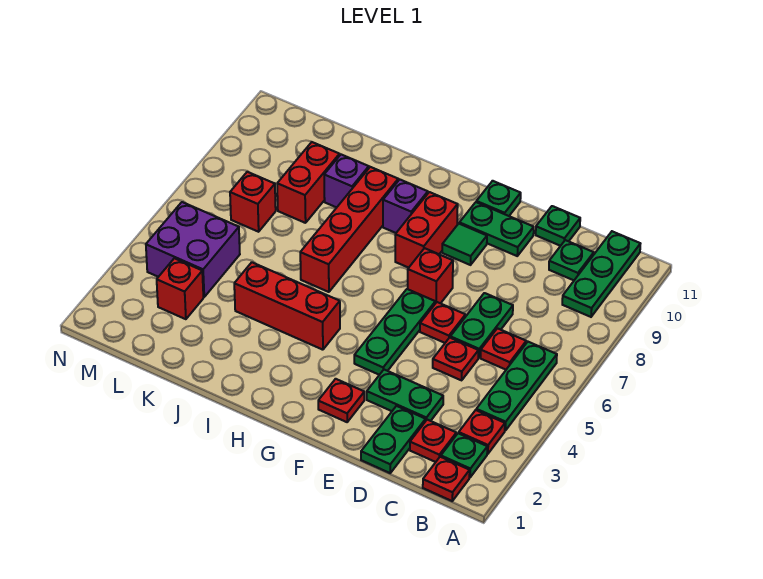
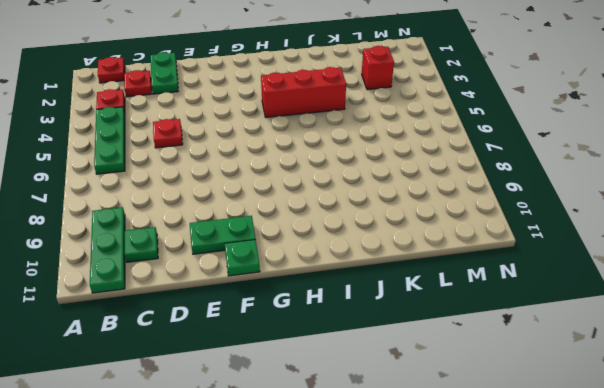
none -> green 1x1 plate [441,433,487,477]
none -> red 1x1 plate [481,328,526,370]
none -> green 1x2 plate [367,370,443,421]

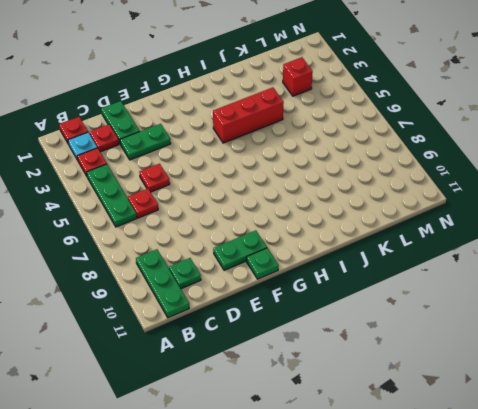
cyan 1x1 plate [68,132,97,160] -> green 1x1 plate [441,433,487,477]
none -> green 1x2 plate [450,293,513,358]
none -> green 1x1 plate [536,206,580,246]
none -> red 1x1 plate [420,302,465,343]

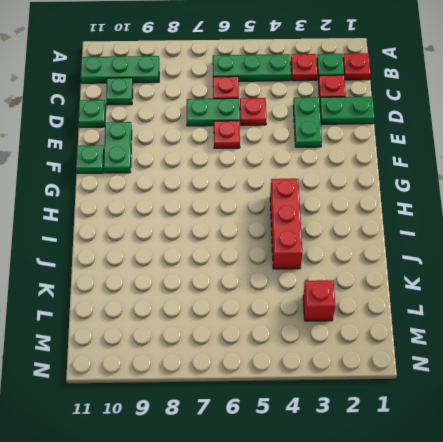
none -> red 1x1 plate [318,379,364,422]
none -> green 1x3 plate [354,289,435,375]
none -> red 1x1 brick [408,248,453,303]

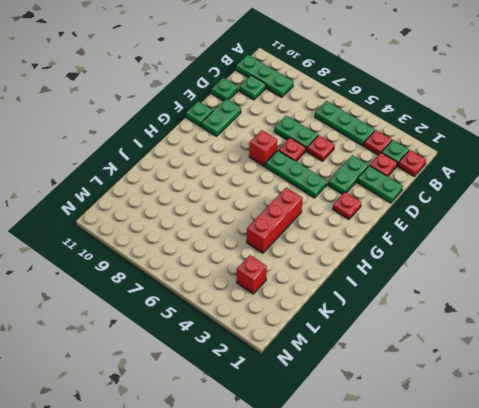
none -> red 1x1 plate [481,328,526,370]
none -> green 1x1 tile [442,224,487,265]
none -> red 1x2 brick [395,192,458,268]

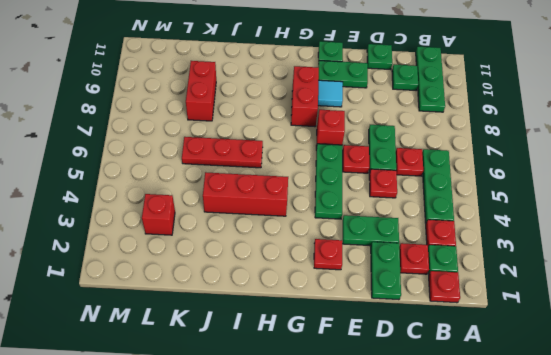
cyan 1x1 tile [318,80,343,107] -> green 1x1 tile [442,224,487,265]
red 1x3 plate [182,137,263,168] -> red 1x4 brick [300,167,398,292]
none -> purple 1x1 brick [383,179,428,233]
none -> purple 1x1 brick [324,155,369,208]
none -> purple 2x2 brick [146,202,240,297]

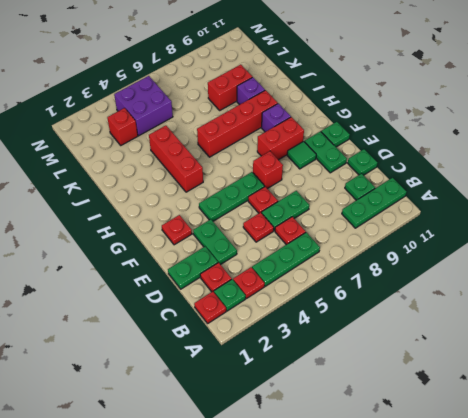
none -> red 1x1 brick [230,172,276,232]

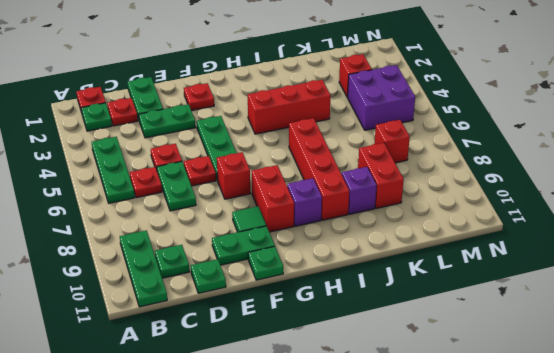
none -> red 1x1 plate [459,410,505,454]

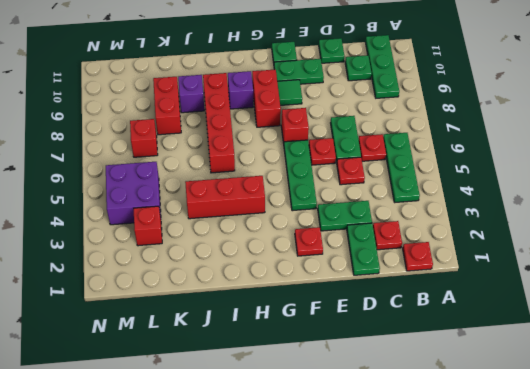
none -> green 1x1 plate [441,433,487,477]
none -> red 1x1 plate [459,410,505,454]

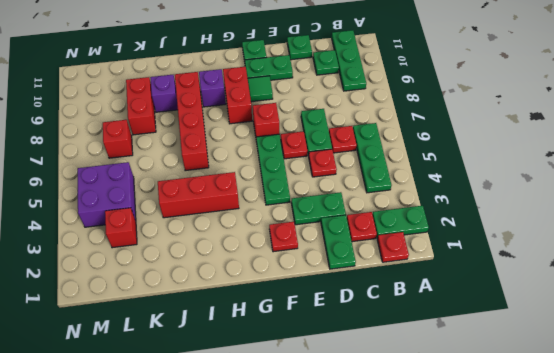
green 1x2 plate [372,206,429,238] -> green 1x1 plate [441,433,487,477]
none -> red 1x1 plate [459,410,505,454]

